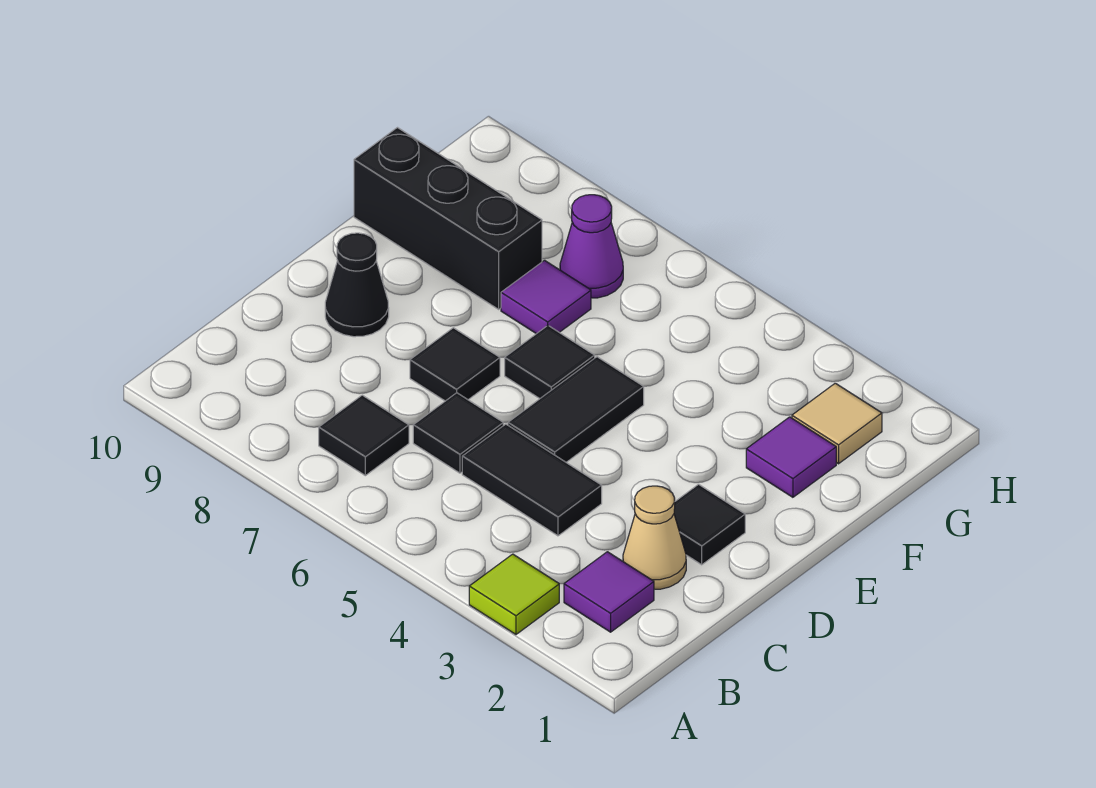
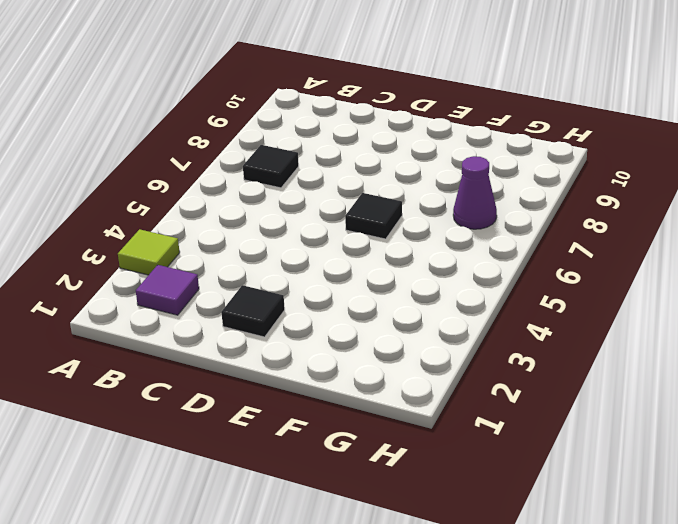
none -> tan 1x1 cone [623,486,686,589]
none -> black 1x2 tile [462,424,602,536]
none -> black 1x1 tile [413,393,503,473]

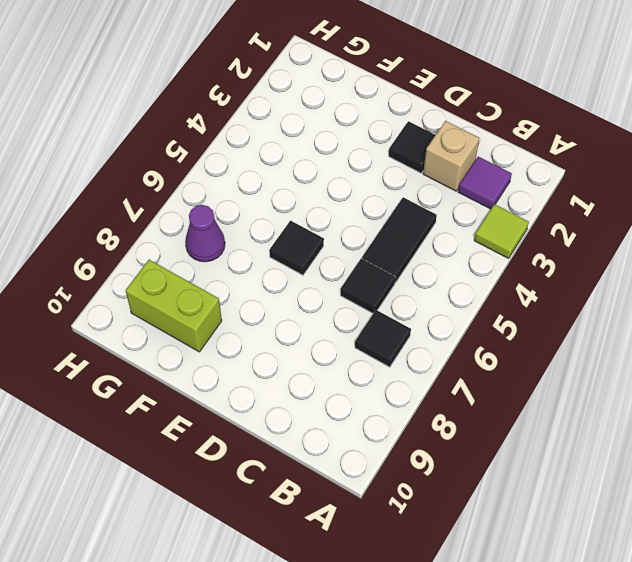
tan 1x1 brick [423,121,479,191] -> tan 1x1 cone [623,486,686,589]
lime 1x2 brick [126,260,222,352] -> black 1x3 brick [354,128,542,309]
none -> black 1x2 tile [508,357,644,462]
none -> black 1x1 tile [410,328,500,401]
none -> black 1x1 cone [325,233,389,337]

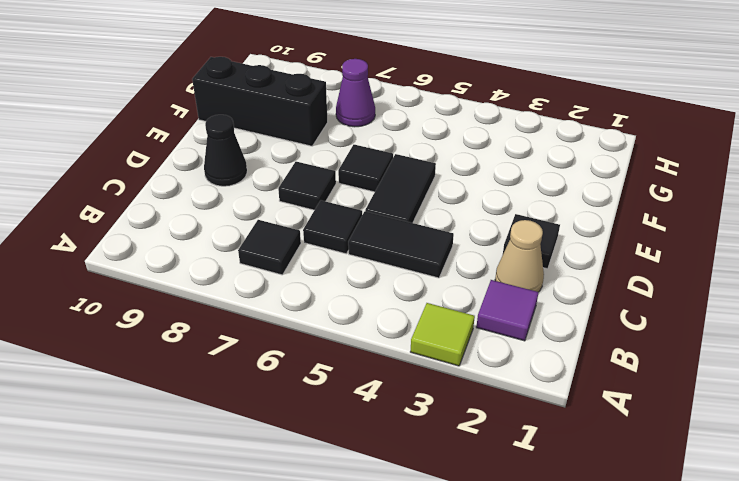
none -> purple 1x1 tile [746,417,836,497]
none -> purple 1x1 tile [501,260,591,334]
none -> tan 1x1 tile [792,383,882,464]

